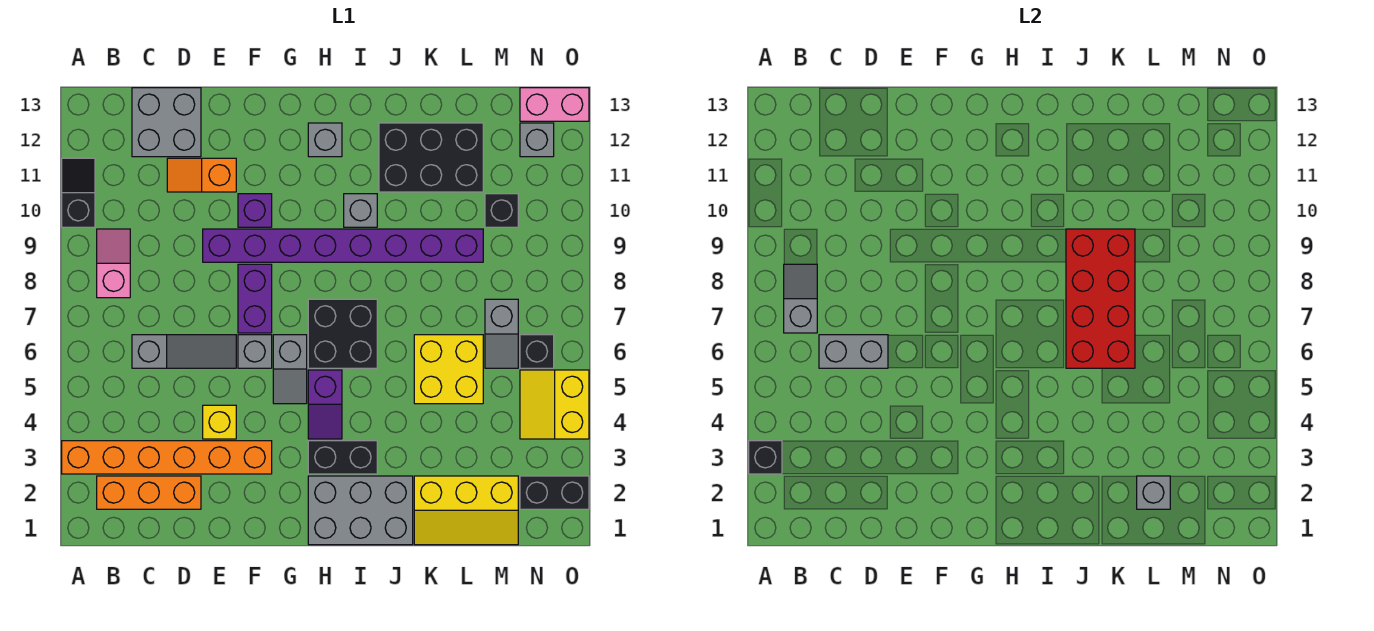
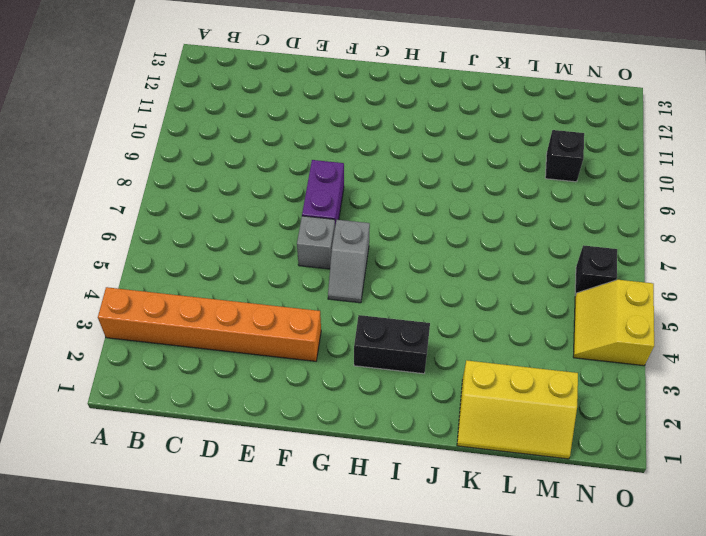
none -> black 1x2 slope [62,158,95,227]
none -> orange 1x3 brick [97,476,201,509]
none -> pink 1x2 slope [97,229,130,298]
none -> grey 1x3 slope [132,335,236,368]

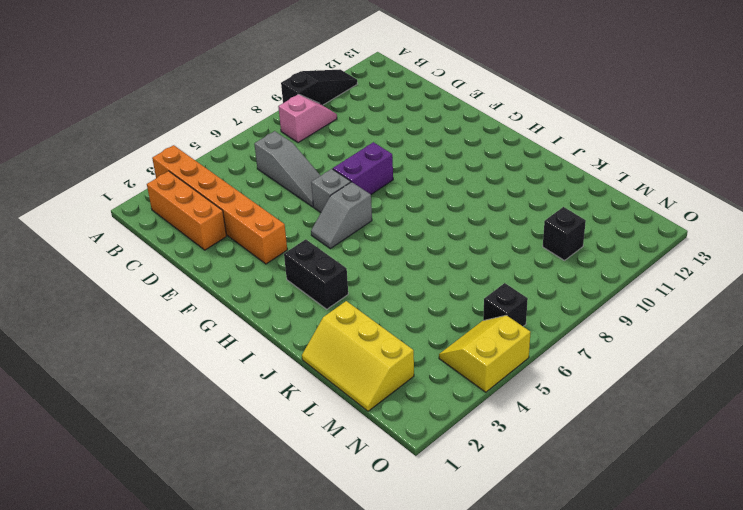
black 1x3 slope [281,70,357,105] -> black 1x2 slope [62,158,95,227]
none -> grey 2x2 brick [132,88,201,157]
none -> orange 1x2 slope [167,158,236,192]
none -> yellow 1x1 brick [203,405,236,439]
none -> purple 1x8 brick [203,229,483,262]

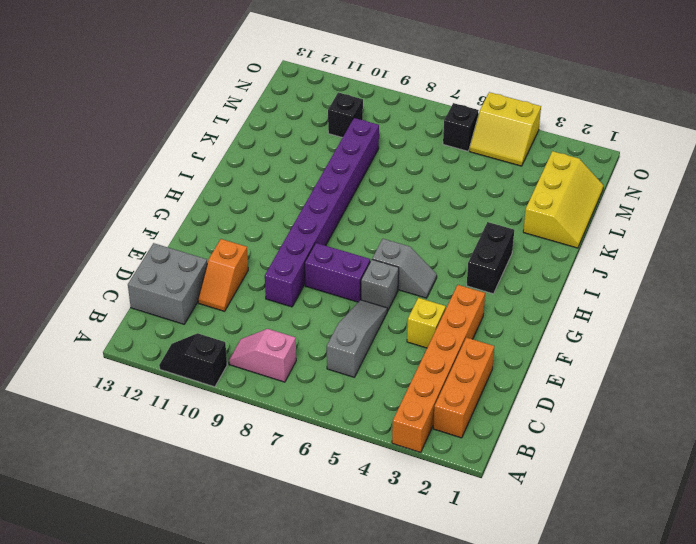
none -> purple 1x1 brick [238,194,272,227]
none -> grey 2x3 brick [308,476,413,545]
none -> purple 1x2 slope [308,370,342,439]
none -> black 2x2 brick [308,299,377,368]

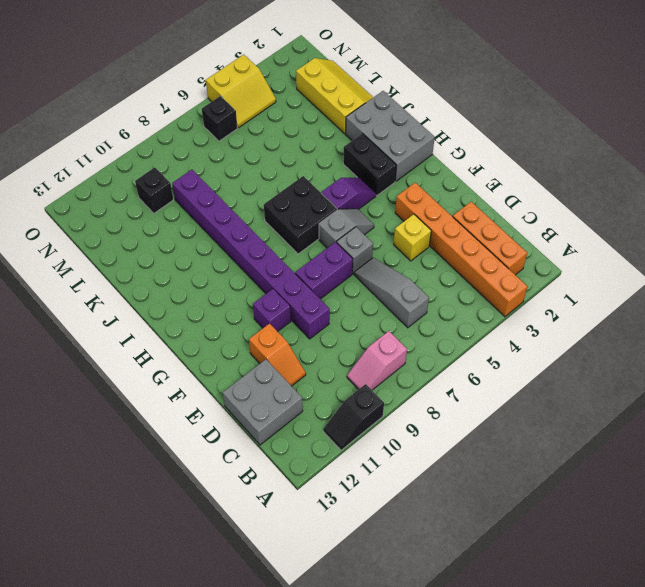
none -> grey 1x1 brick [308,123,342,157]
none -> grey 1x1 brick [344,194,377,227]
none -> black 2x3 brick [379,123,483,192]
none -> yellow 2x2 brick [414,335,483,404]

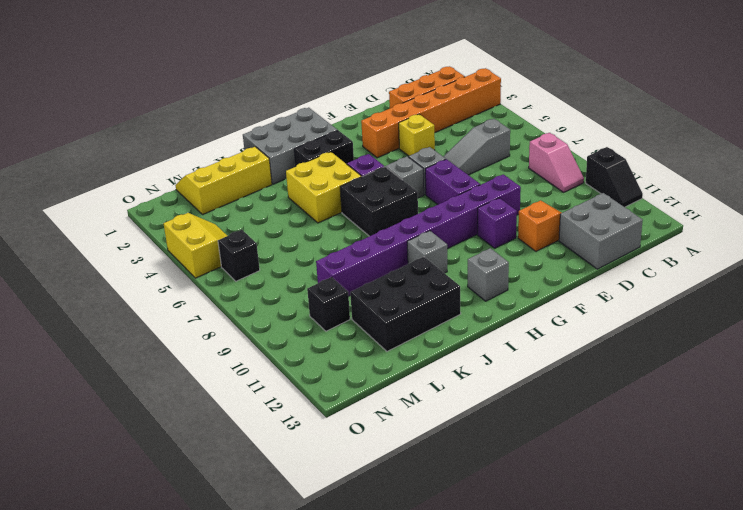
yellow 2x2 brick [286,152,362,223] -> yellow 2x2 brick moved to [414,335,483,404]
none -> grey 1x2 slope [485,299,518,368]
none -> black 1x2 brick [520,476,589,509]
none -> grey 1x1 brick [520,123,554,157]
none -> pink 1x2 brick [520,88,589,121]

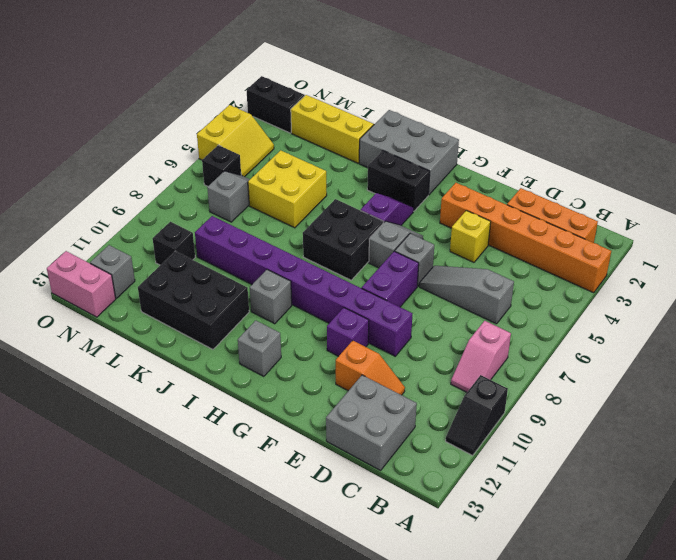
none -> black 1x1 brick [749,441,782,474]
none -> grey 1x2 slope [784,264,817,333]
none -> grey 1x2 brick [819,335,888,368]
none -> red 2x4 brick [1066,229,1135,368]

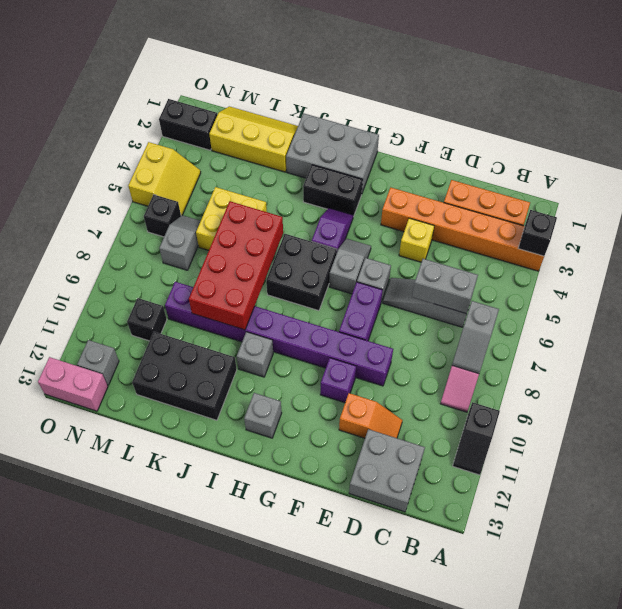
none -> grey 1x1 brick [1137,476,1170,509]

